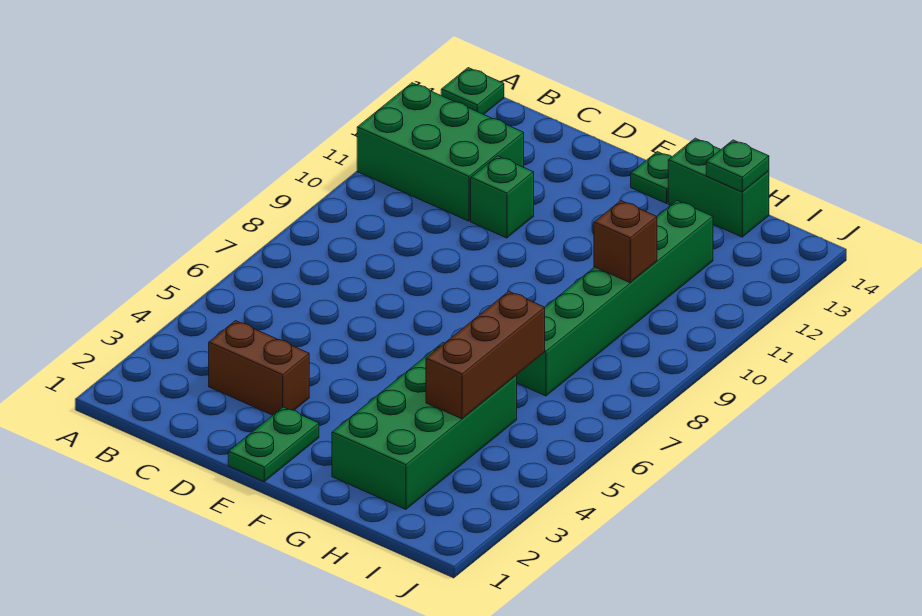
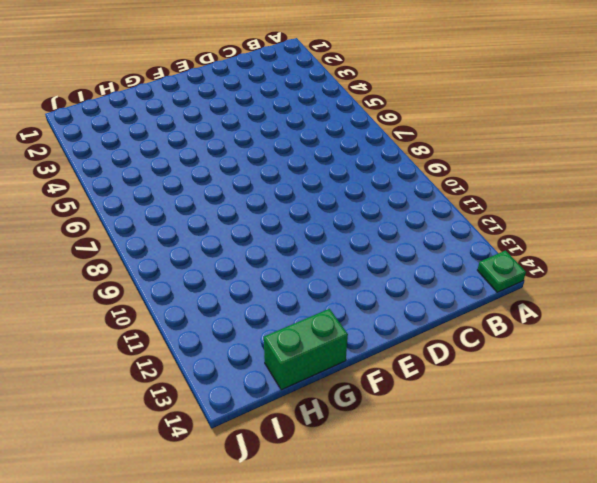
none -> green 2x3 brick [357,83,524,221]
none -> brown 1x2 brick [209,321,309,415]
none -> green 1x1 brick [471,156,534,238]

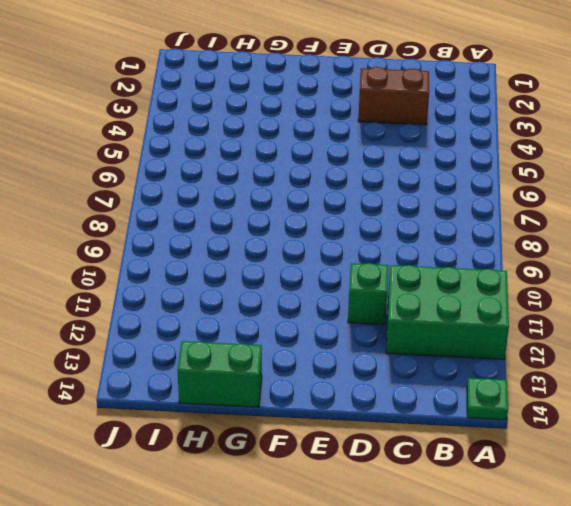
none -> green 1x2 plate [228,407,319,482]
none -> green 1x1 plate [631,152,672,204]
none -> green 2x4 brick [332,343,517,509]

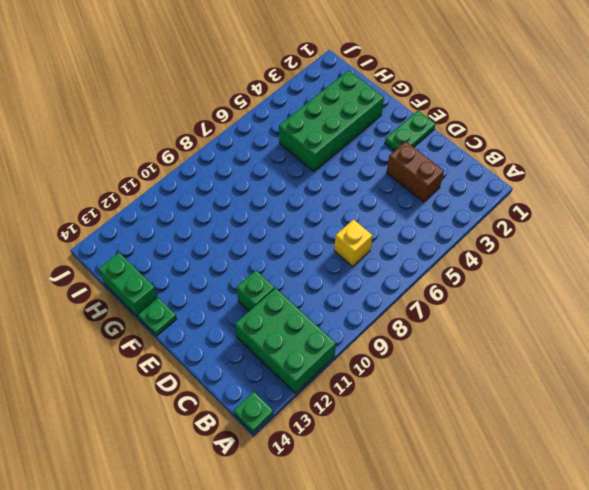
yellow 1x1 brick [334,220,372,267] -> none
none -> green 1x6 brick [517,201,713,396]
none -> brown 1x3 brick [426,291,545,419]
none -> brown 1x1 brick [594,201,657,283]

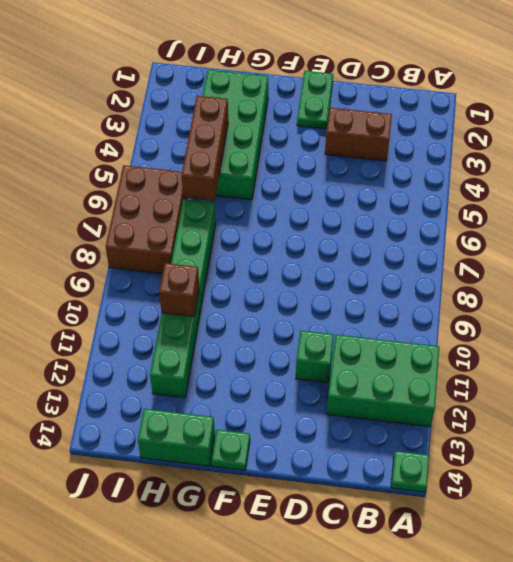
brown 2x3 brick [106,165,187,274] -> none
none -> green 1x1 plate [706,140,769,192]

